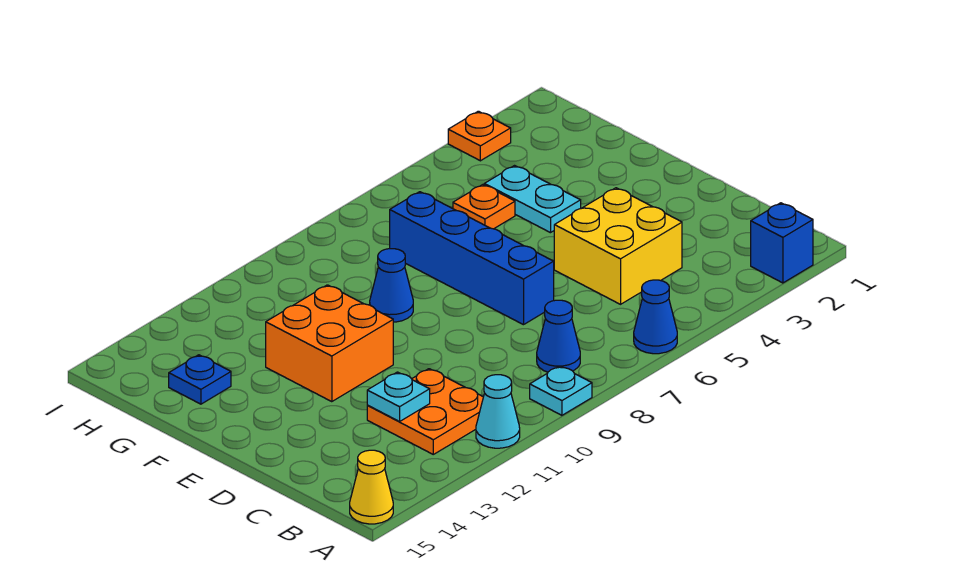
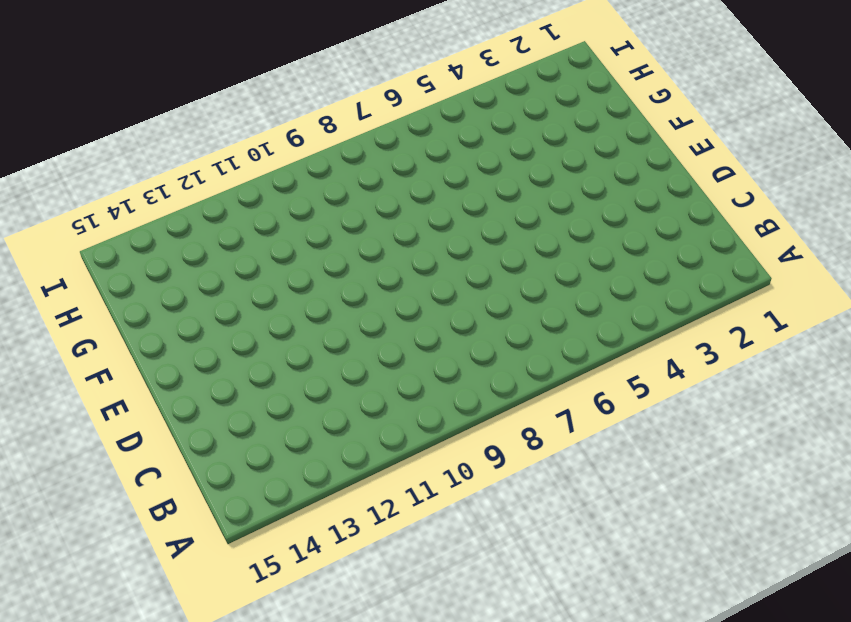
none -> blue 1x1 brick [751,203,813,283]
none -> blue 1x1 cone [634,280,677,354]
none -> cyan 1x1 plate [530,366,592,415]

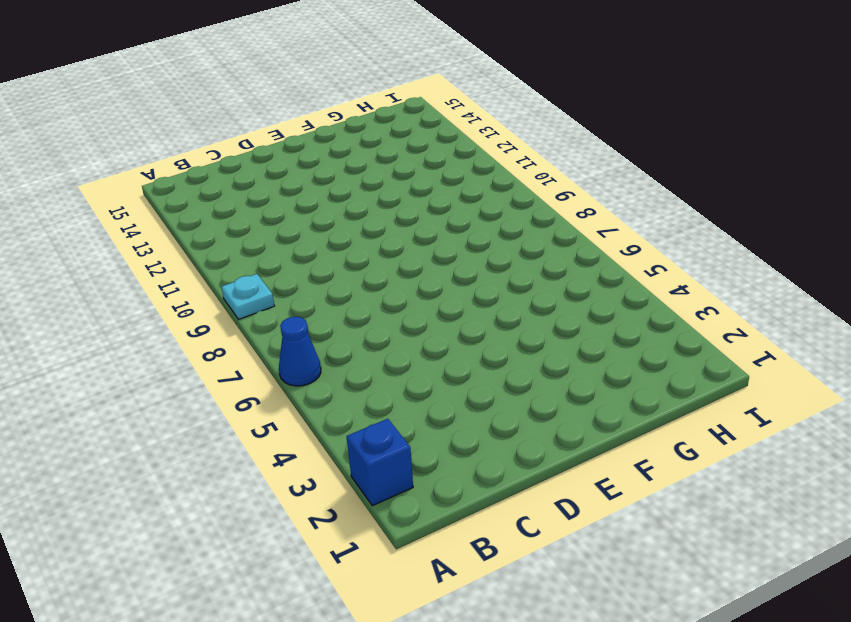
none -> cyan 1x1 cone [476,375,520,448]
none -> yellow 1x1 cone [350,450,393,524]
none -> blue 1x1 cone [537,300,580,372]

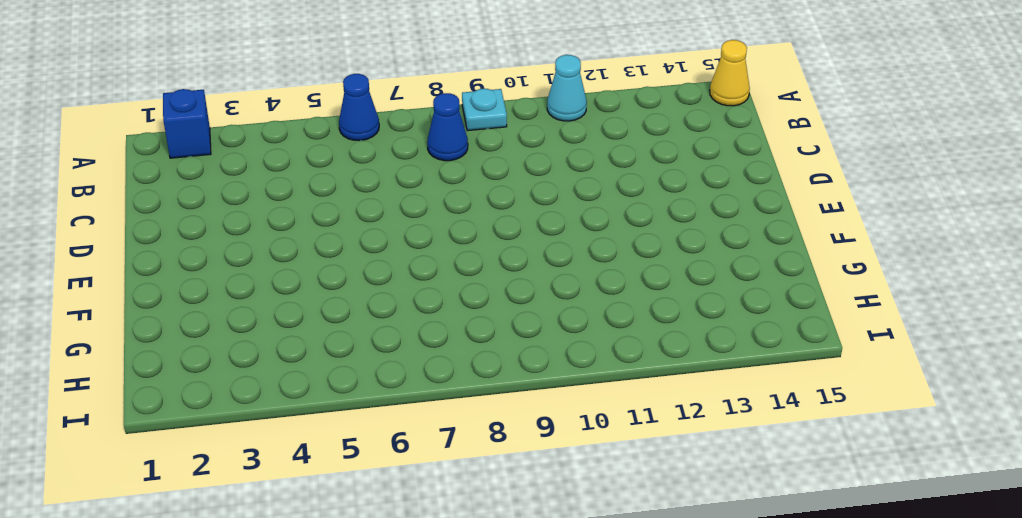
none -> orange 2x2 plate [367,369,483,454]
none -> yellow 2x2 brick [554,188,682,304]
none -> blue 1x4 brick [390,192,554,325]

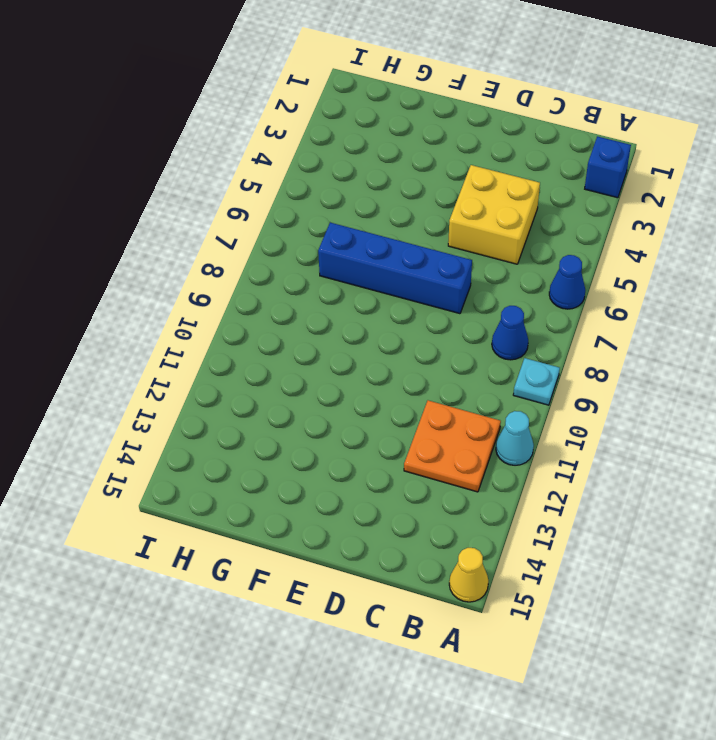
none -> orange 2x2 brick [266,285,393,402]
none -> cyan 1x2 plate [484,166,581,233]
none -> blue 1x1 cone [370,249,413,322]

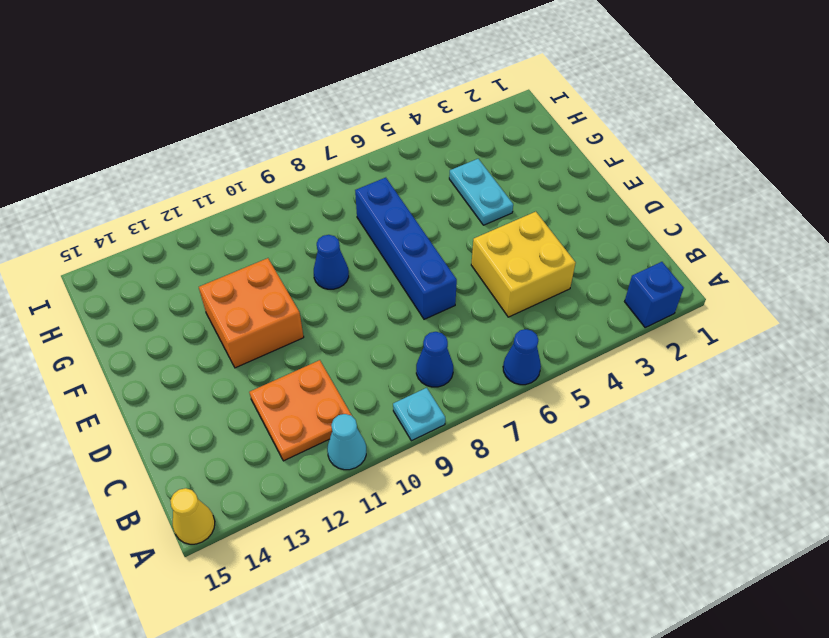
none -> orange 1x1 plate [453,185,515,229]
none -> blue 1x1 plate [169,355,231,404]
none -> orange 1x1 plate [448,111,511,161]

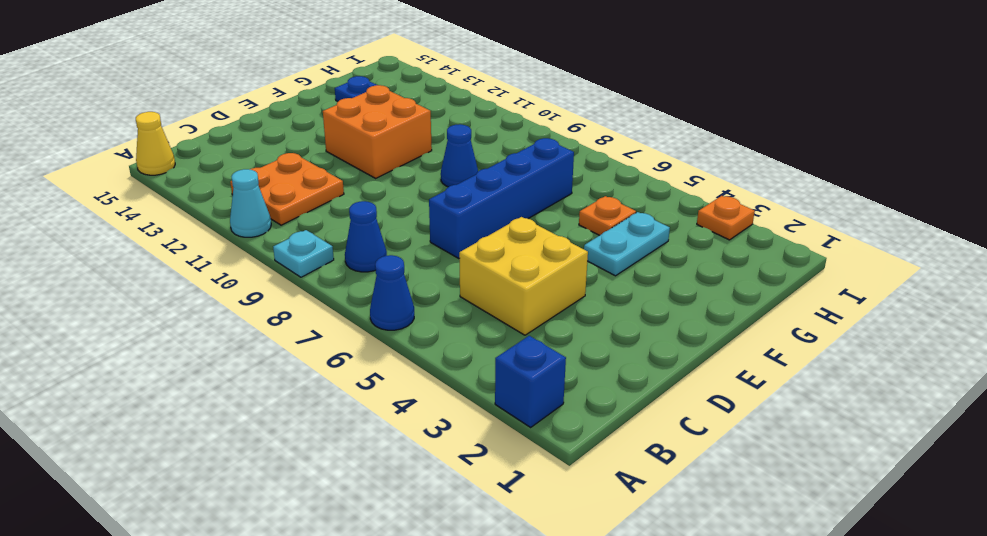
none -> cyan 1x1 plate [367,372,430,422]

